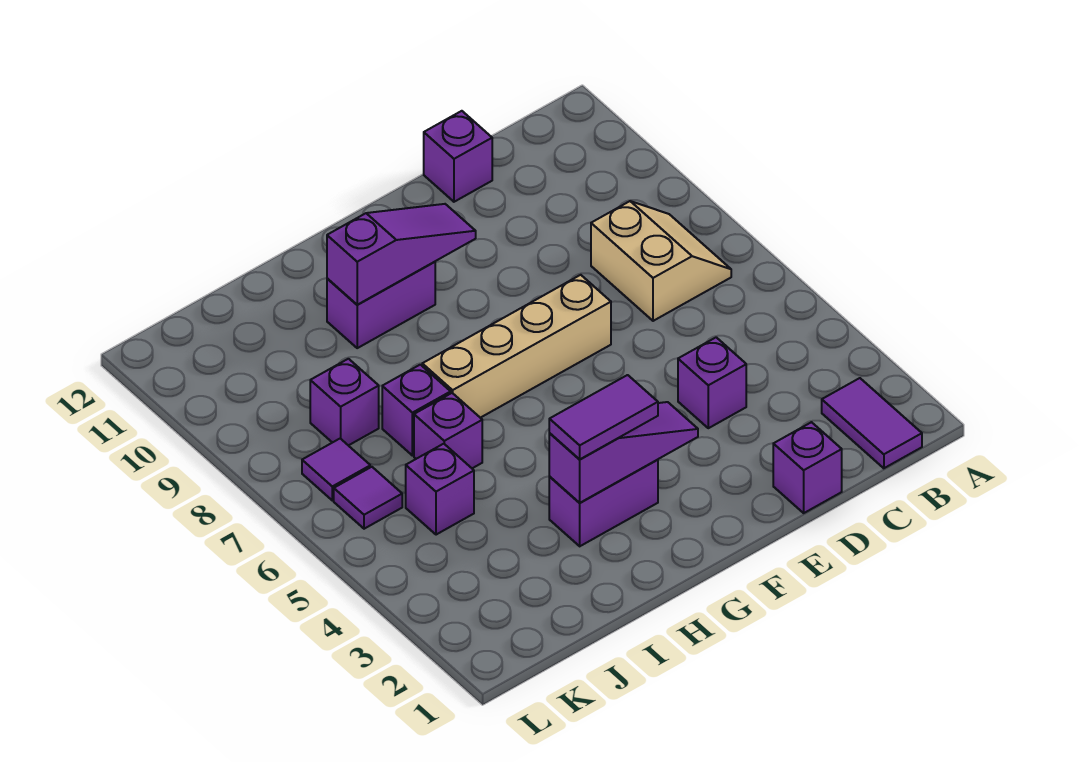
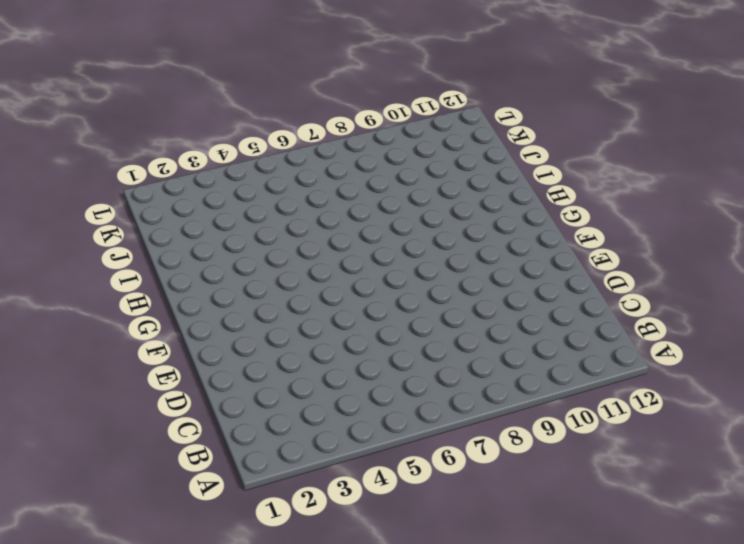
none -> purple 1x2 tile [822,378,922,468]
none -> tan 2x2 slope [591,201,731,321]
none -> purple 1x1 brick [773,422,842,513]

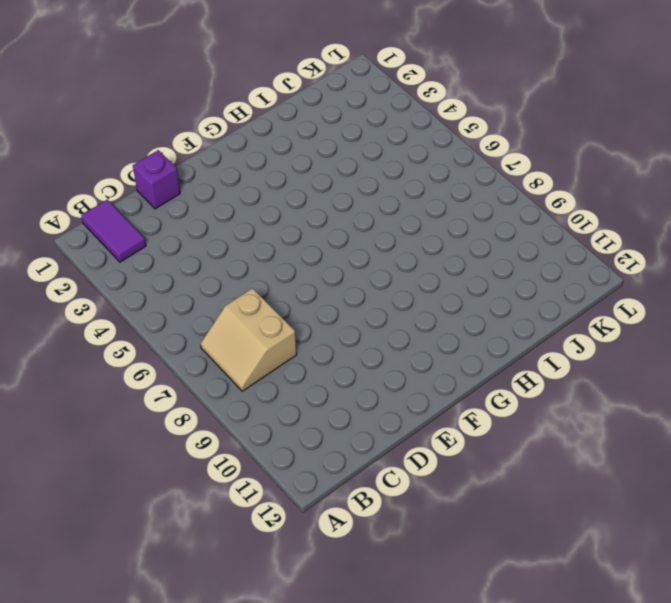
none -> purple 1x1 brick [678,337,746,428]
none -> purple 1x1 brick [424,111,492,202]
none -> tan 1x4 brick [422,275,611,418]

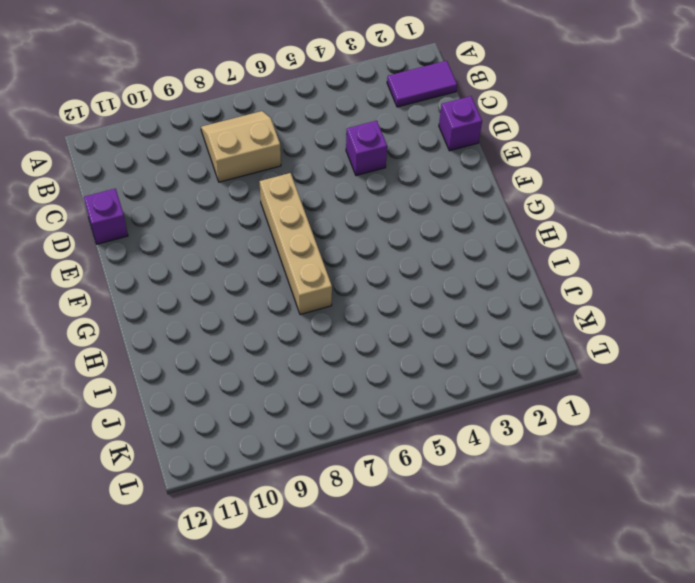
none -> purple 1x2 brick [549,460,658,546]
none -> purple 1x2 brick [327,262,435,348]
none -> purple 1x1 brick [414,393,482,468]

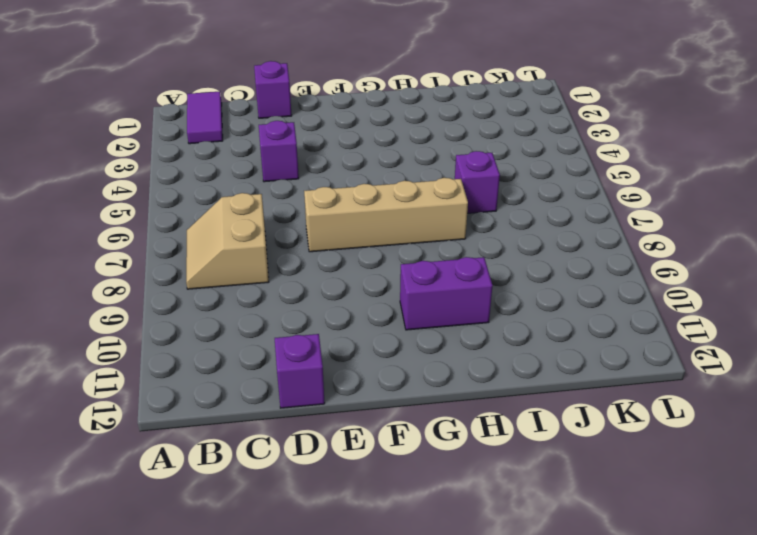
none -> purple 1x2 brick [549,460,658,546]
none -> purple 1x1 brick [382,365,451,456]
none -> purple 1x1 brick [406,444,474,535]

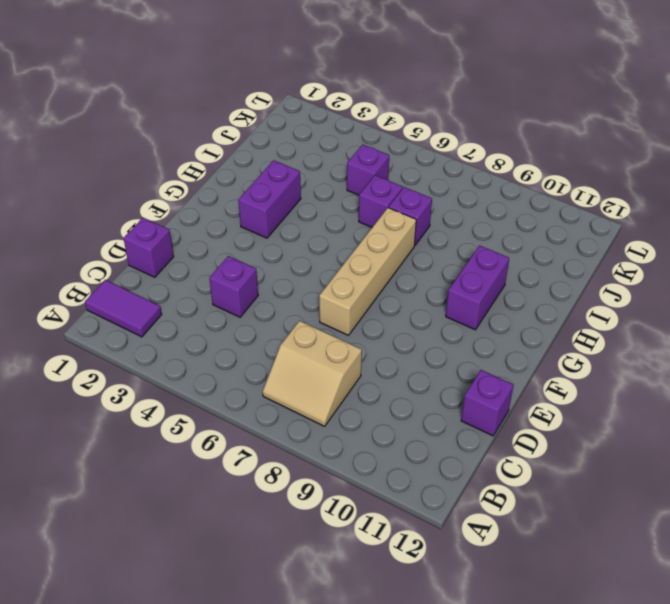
none -> purple 1x1 brick [310,359,379,446]
none -> purple 1x1 tile [334,467,402,529]
none -> purple 1x1 tile [302,439,370,500]

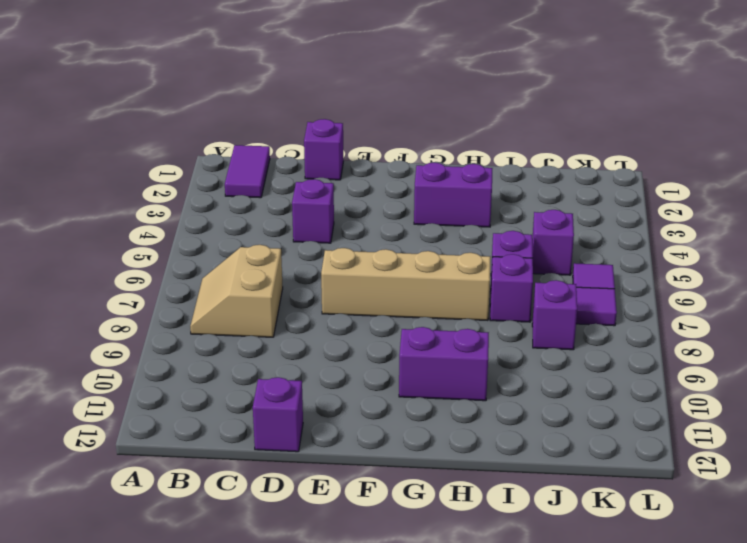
none -> purple 1x3 slope [549,402,698,503]
none -> purple 1x3 slope [327,204,476,305]
none -> purple 1x2 tile [549,375,658,459]

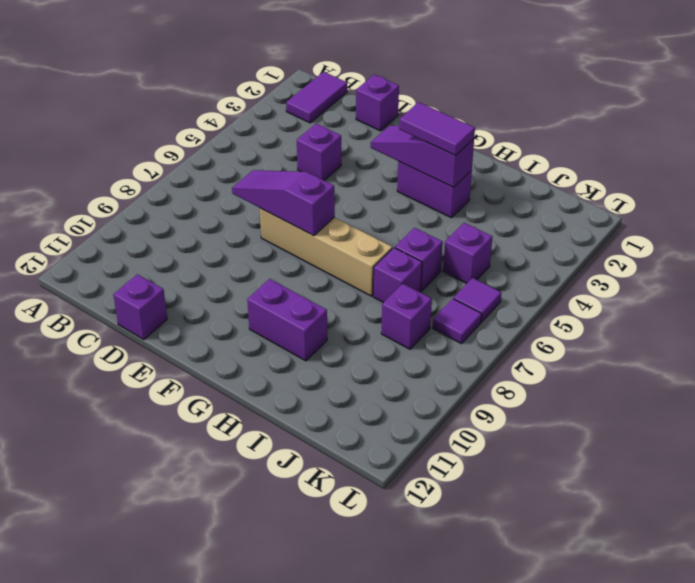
purple 1x3 slope [232,170,335,236] -> purple 1x3 slope moved to [327,204,476,305]
none -> tan 2x2 slope [591,201,731,321]

